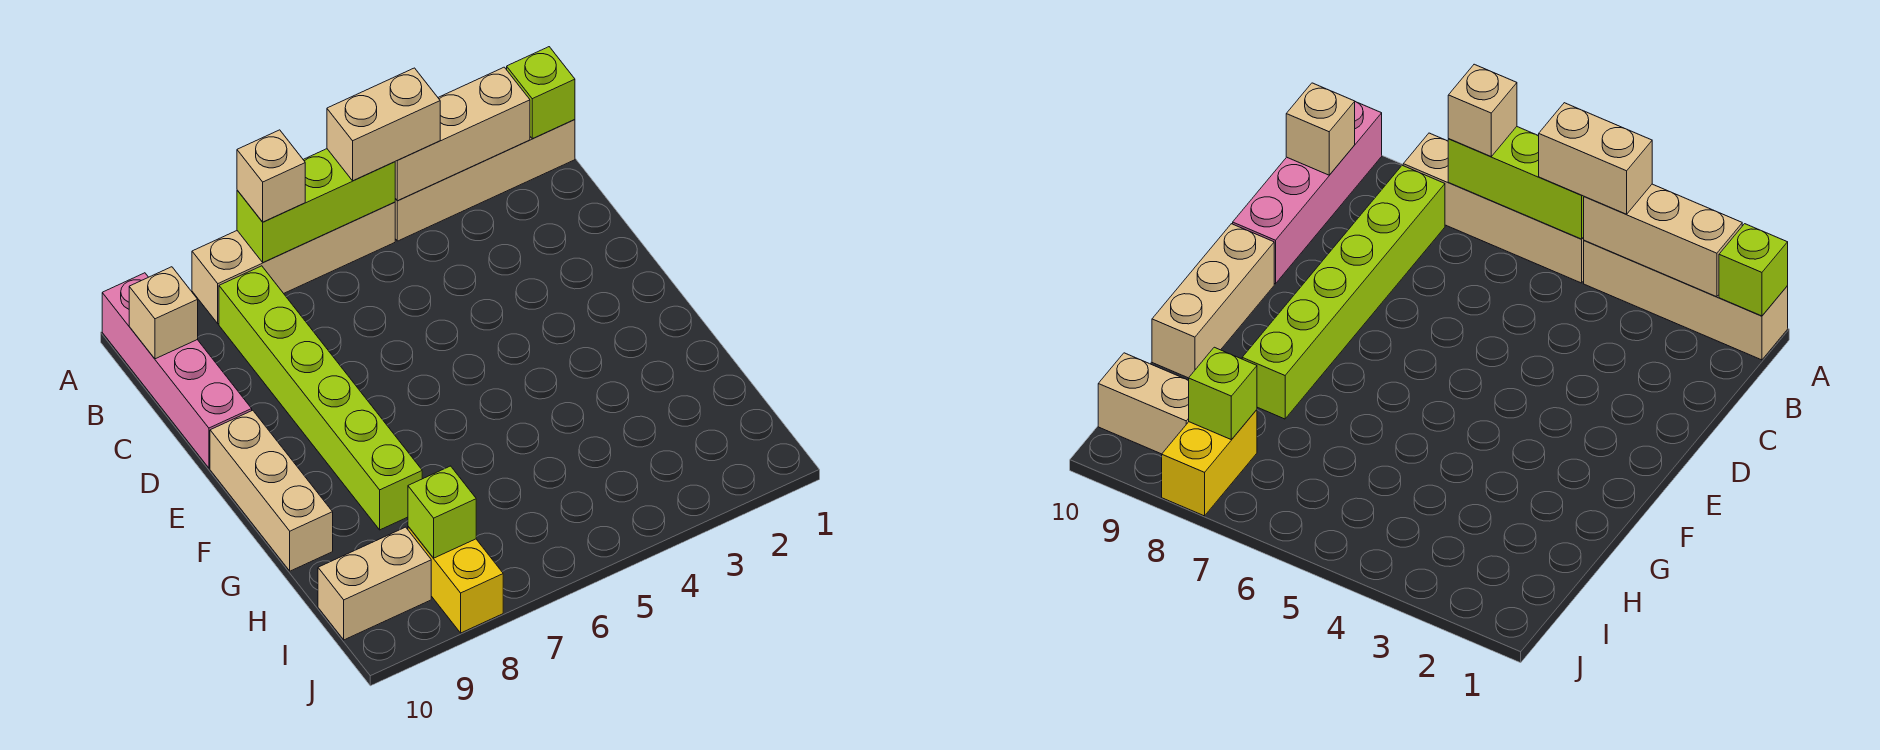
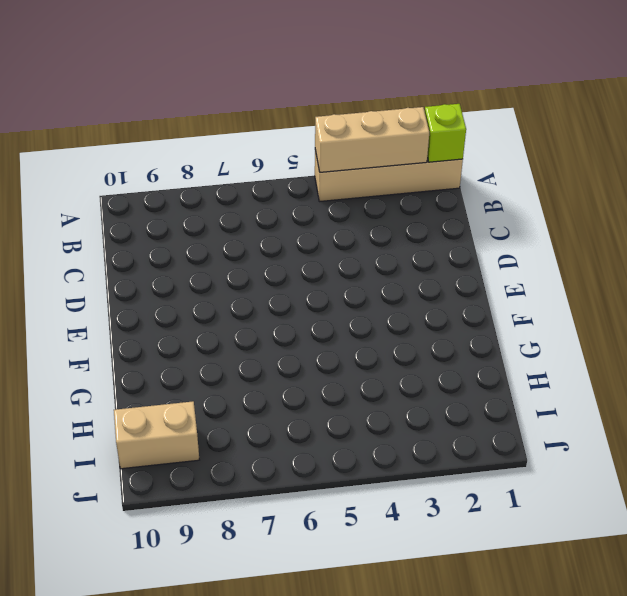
none -> tan 1x4 brick [192,202,395,324]
none -> pink 1x4 brick [102,273,252,468]
none -> lime 1x6 brick [219,266,422,530]

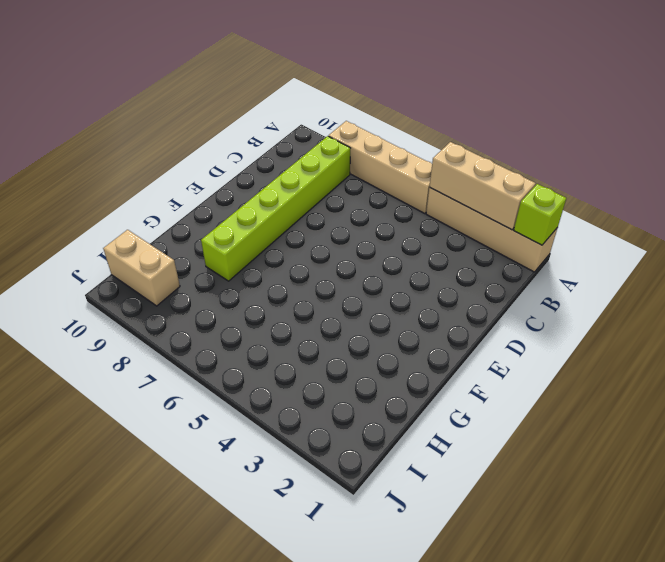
none -> pink 1x4 brick [102,273,252,468]
none -> tan 1x3 brick [210,410,333,571]
none -> yellow 1x2 brick [408,527,503,633]

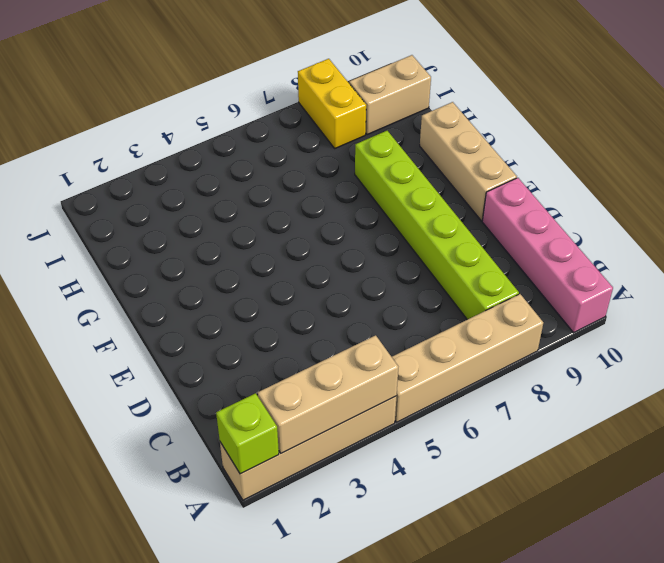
none -> lime 1x3 brick [237,149,395,263]
none -> tan 1x1 brick [129,267,198,359]
none -> lime 1x1 brick [408,466,476,558]

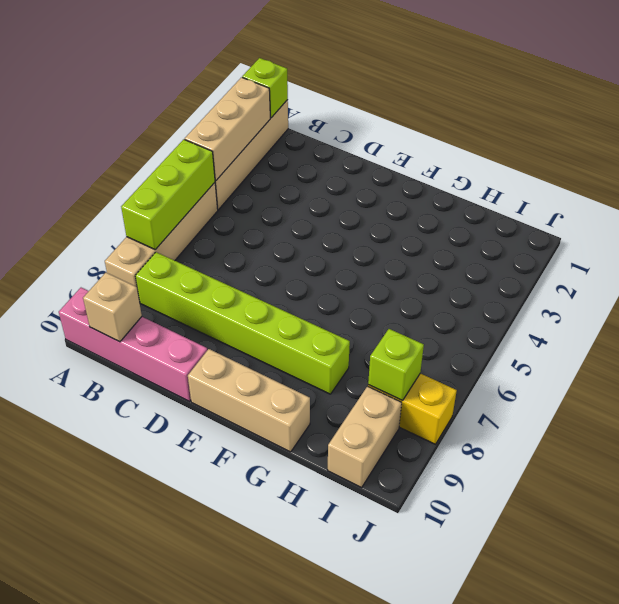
none -> tan 1x2 brick [327,68,440,181]
none -> tan 1x1 brick [237,130,305,222]

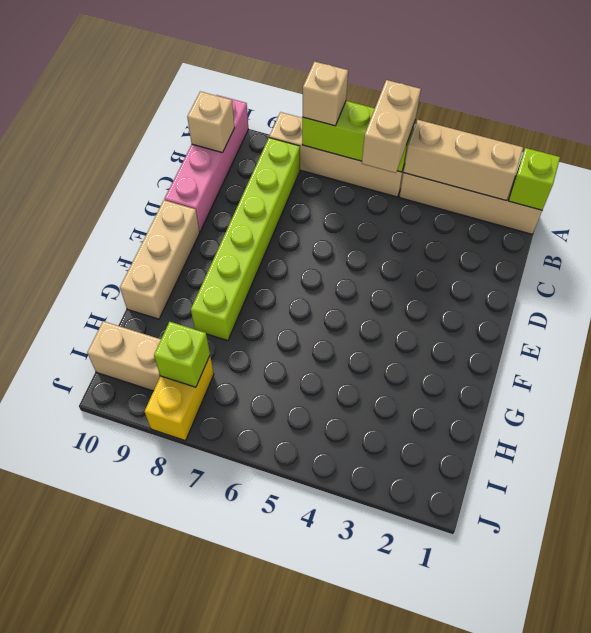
tan 1x2 brick [362,80,421,173] -> tan 1x2 brick turned to [327,68,440,181]

